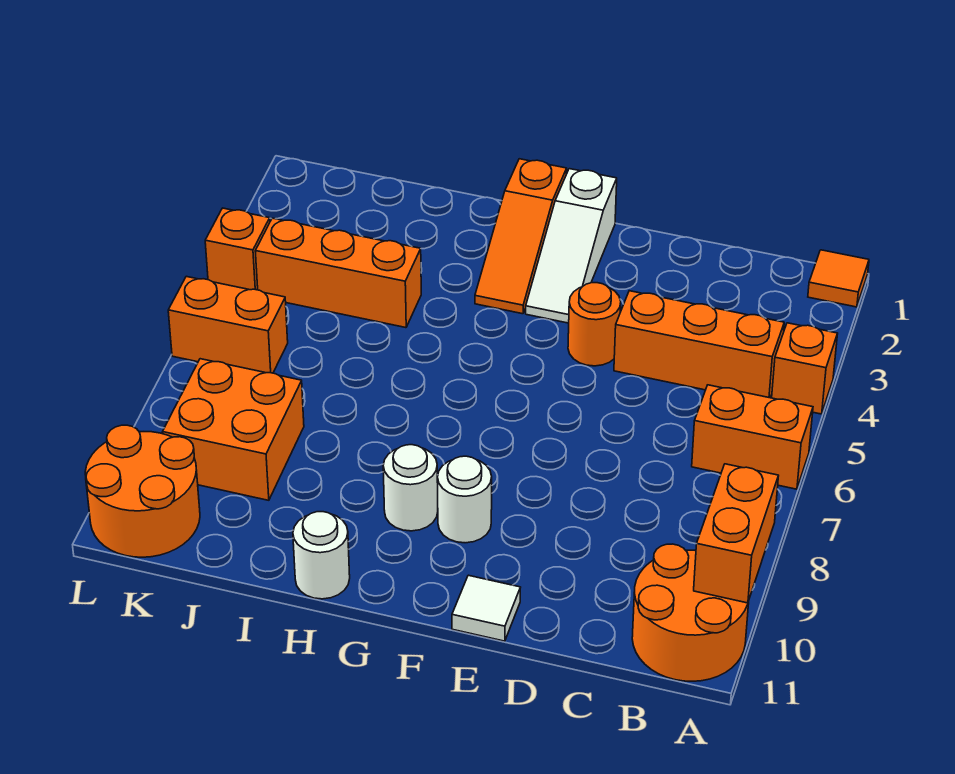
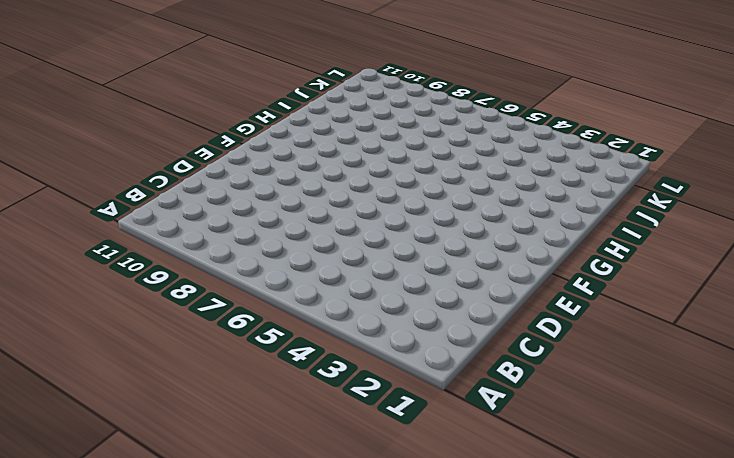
none -> orange 1x1 tile [808,250,869,307]
none -> orange 1x1 brick [772,323,838,414]
none -> orange 1x2 brick [692,385,813,489]

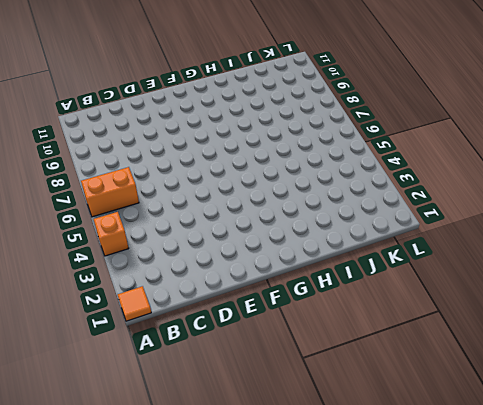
none -> orange 2x2 round brick [632,544,749,681]
none -> orange 1x3 brick [614,291,784,398]
none -> orange 1x1 round brick [568,283,621,366]

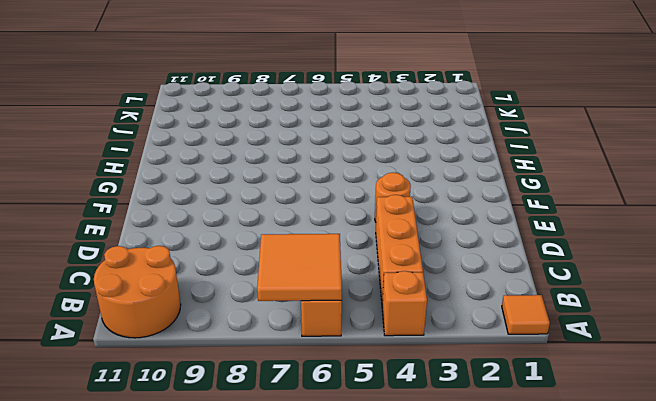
orange 2x2 tile [257,234,342,301] -> none
none -> white 1x1 tile [452,575,521,641]
none -> white 1x3 slope [526,169,617,323]
none -> white 1x1 round brick [437,456,492,543]

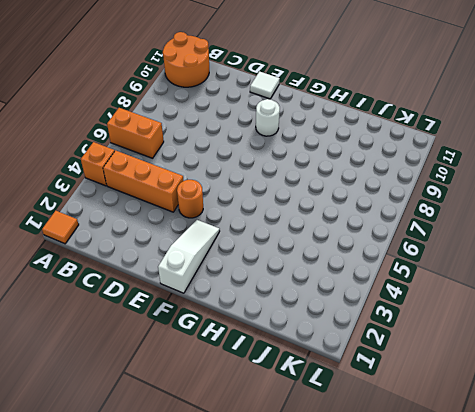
none -> orange 1x3 slope [475,159,567,314]
none -> white 1x1 round brick [383,445,438,531]
none -> white 1x1 round brick [293,512,350,599]

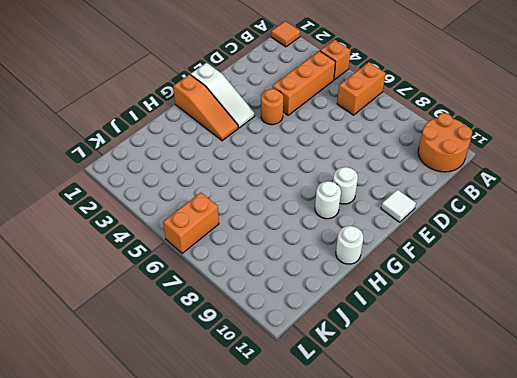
none -> orange 1x3 brick [255,218,421,328]
none -> orange 2x2 brick [163,359,304,500]
none -> orange 2x2 round brick [85,425,200,557]

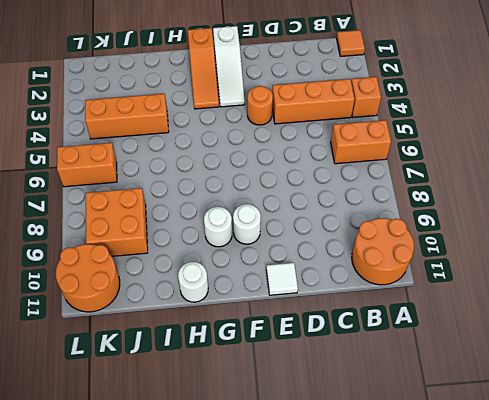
none -> orange 1x1 brick [205,208,270,290]
none -> orange 1x2 brick [694,464,778,603]

